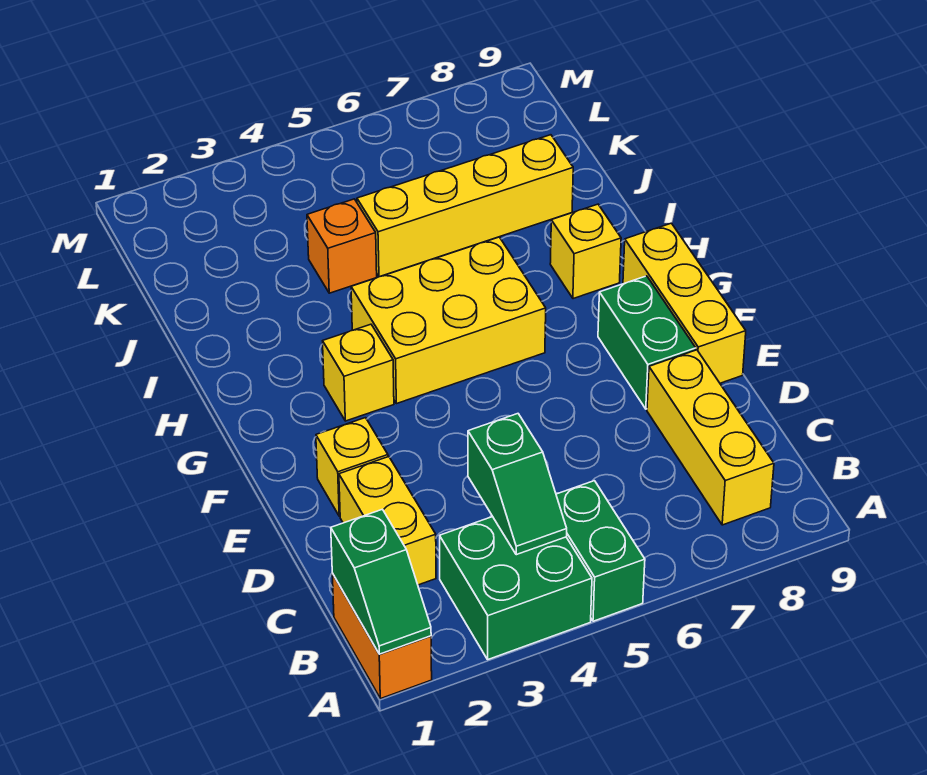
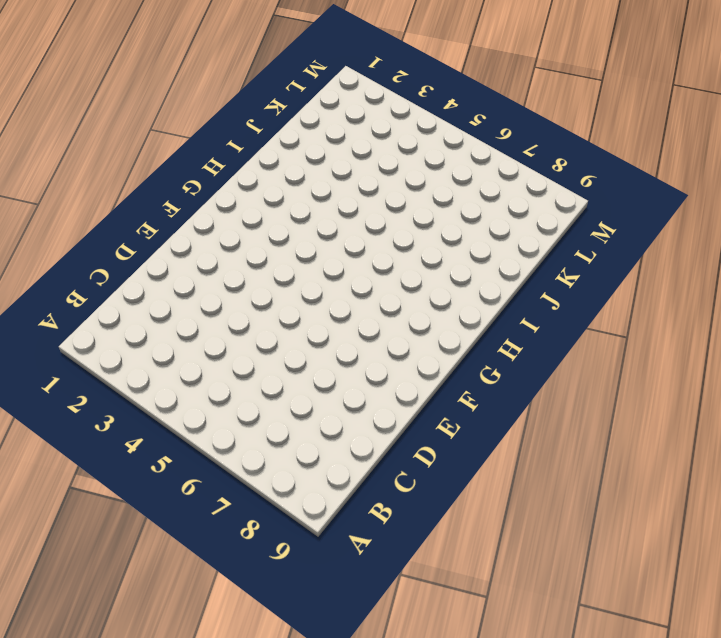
none -> orange 1x2 brick [332,573,432,699]
none -> green 2x2 brick [440,517,592,659]
none -> green 1x2 brick [556,481,645,621]

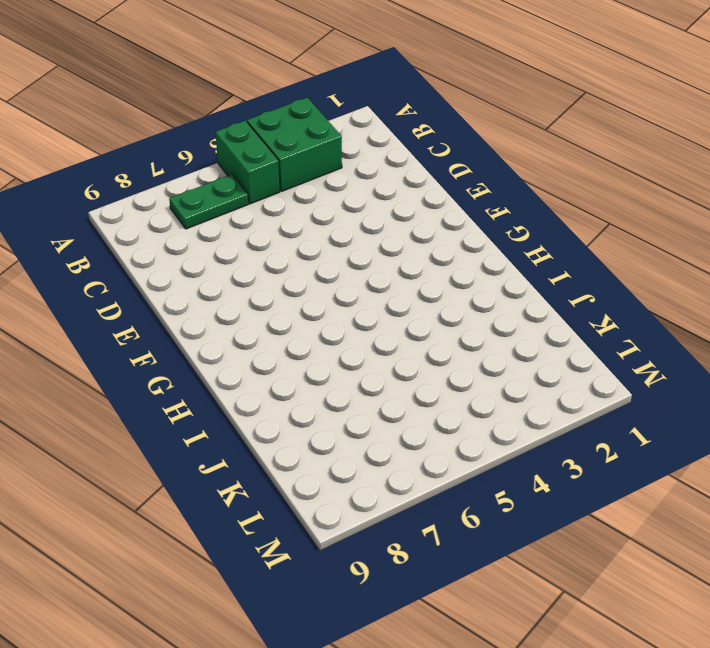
green 1x2 plate [169,174,249,229] -> none
none -> orange 1x2 brick [332,573,432,699]
none -> yellow 1x3 brick [647,350,774,525]
none -> yellow 1x2 brick [339,457,436,585]

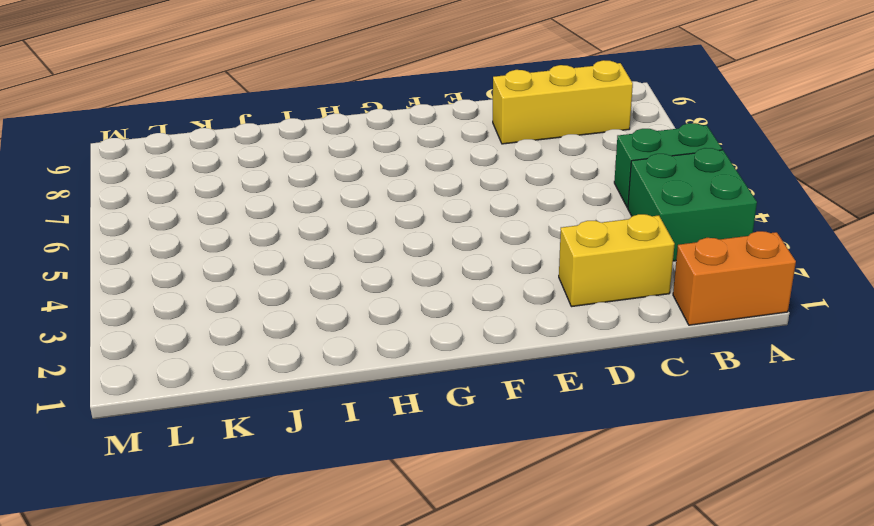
none -> yellow 1x1 brick [316,418,388,516]
none -> green 1x2 brick [598,276,696,409]
none -> yellow 1x3 brick [623,223,746,383]

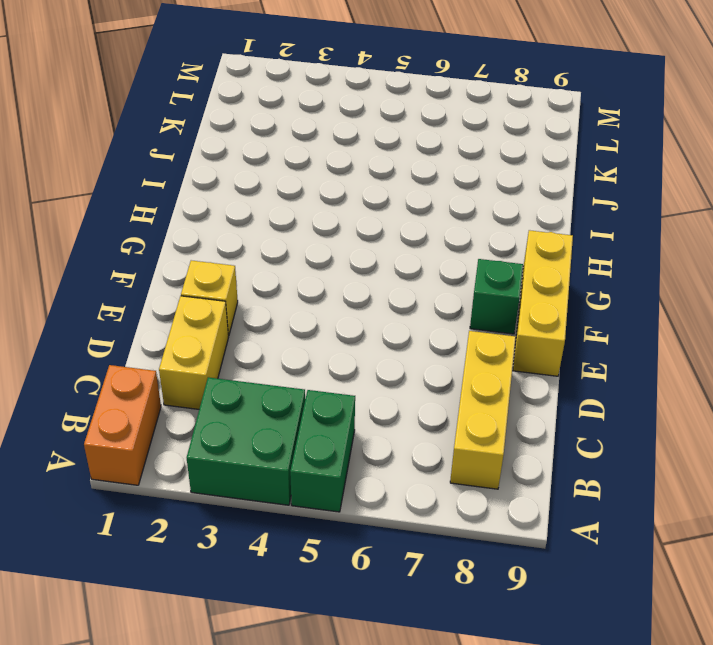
green 1x1 brick [470,259,523,334] -> green 1x2 brick [598,276,696,409]
none -> yellow 1x1 brick [323,324,394,421]
none -> yellow 2x3 brick [351,237,546,404]
none -> yellow 1x1 brick [550,204,621,299]

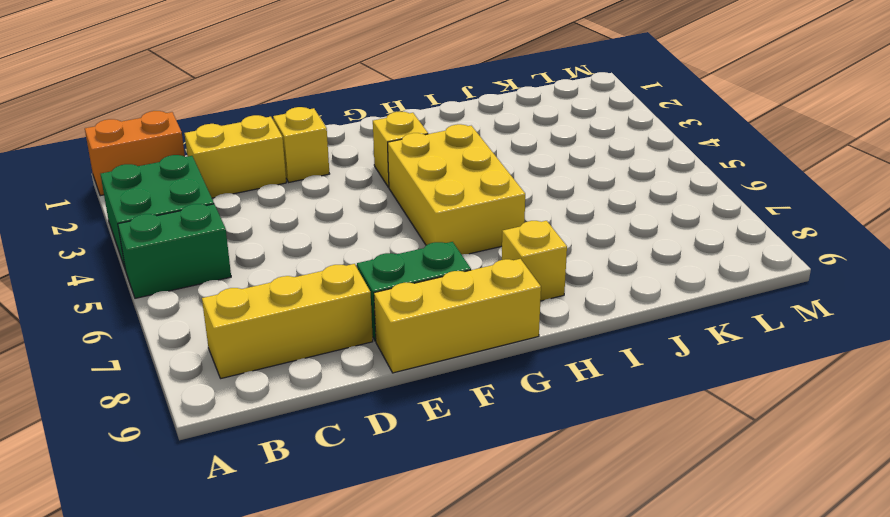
none -> orange 1x1 brick [307,199,377,293]
none -> yellow 1x4 brick [357,135,573,277]
none -> green 1x2 slope [331,509,431,654]

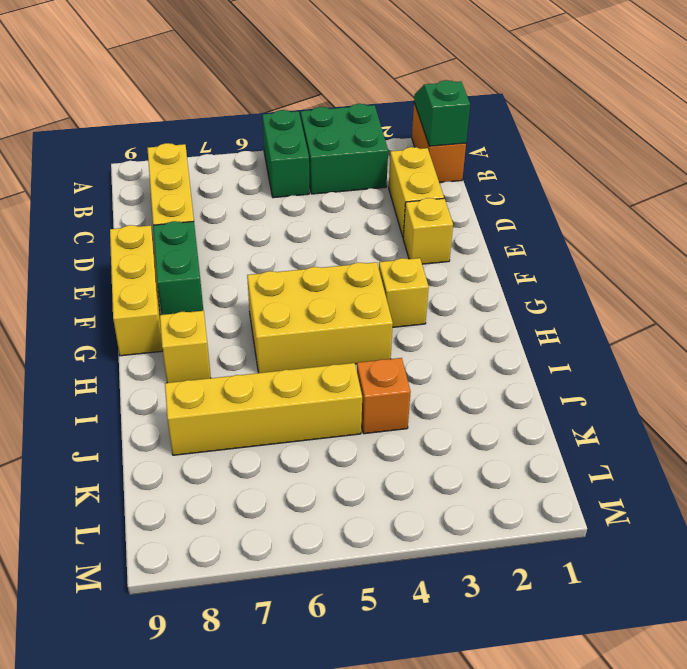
none -> green 1x2 slope [468,414,567,555]

